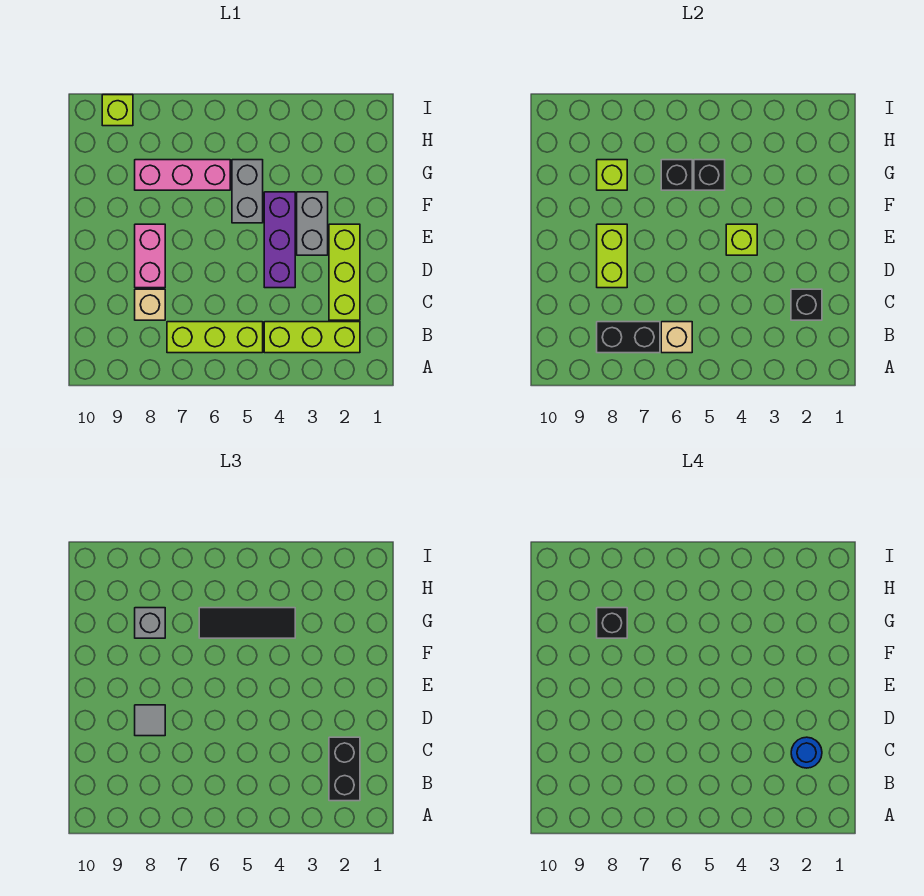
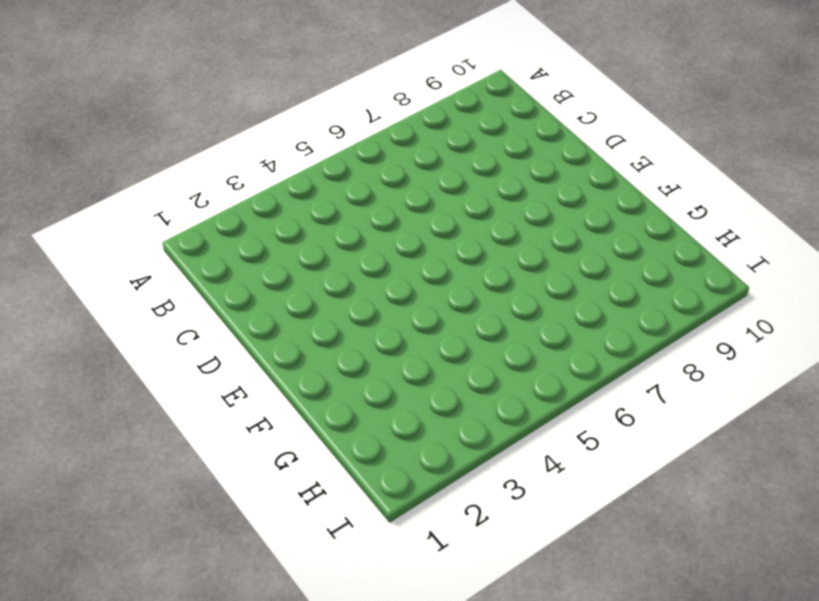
none -> lime 1x3 brick [264,322,360,353]
none -> lime 1x3 brick [167,322,263,353]
none -> lime 1x3 brick [329,224,360,320]

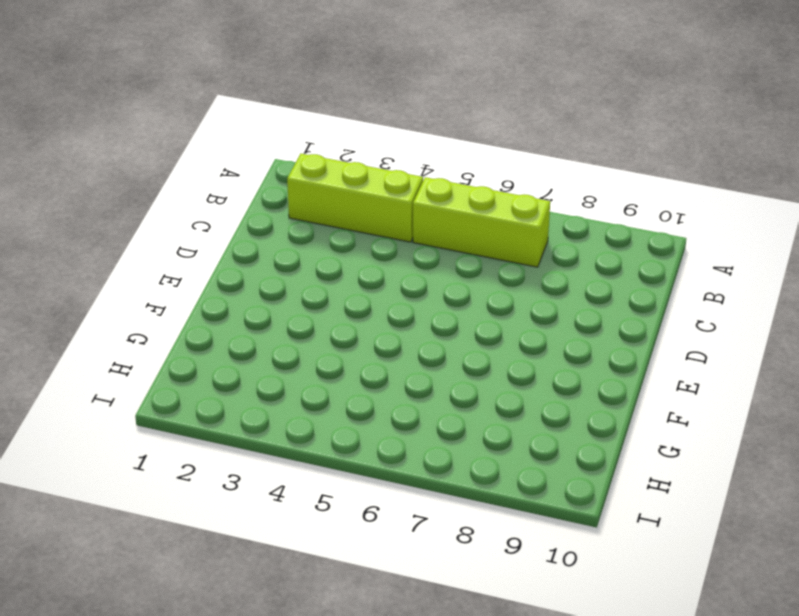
none -> lime 1x3 brick [329,224,360,320]
none -> tan 1x1 brick [135,289,165,320]
none -> purple 1x3 brick [264,192,295,288]

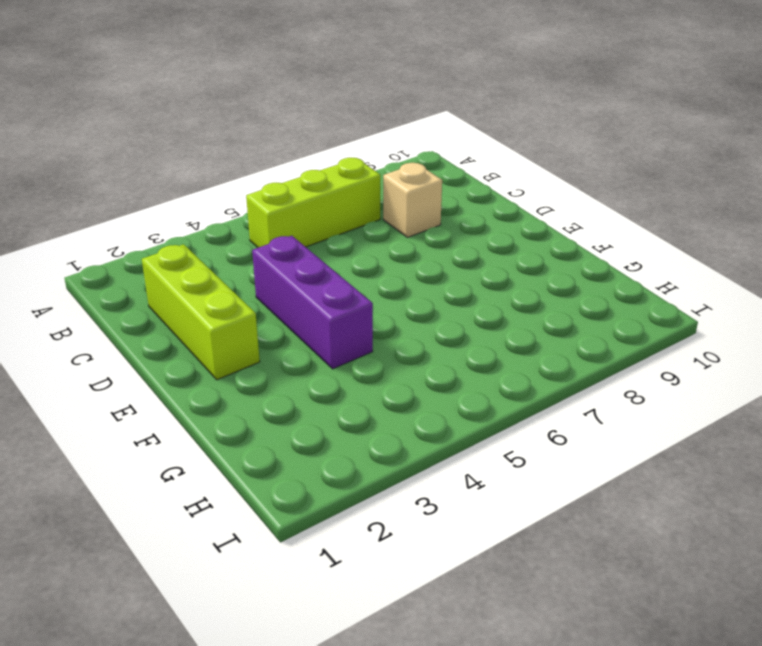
none -> lime 1x3 brick [264,322,360,353]
none -> pink 1x2 brick [135,224,165,288]
none -> grey 1x2 brick [297,192,328,255]

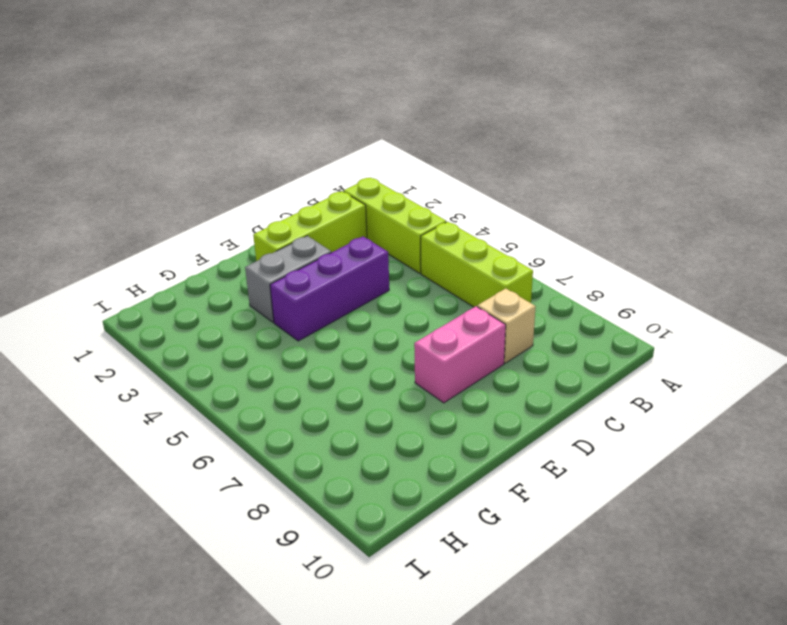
none -> grey 1x2 brick [232,160,263,223]
none -> pink 1x3 brick [135,160,230,190]
none -> lime 1x1 brick [102,95,133,126]

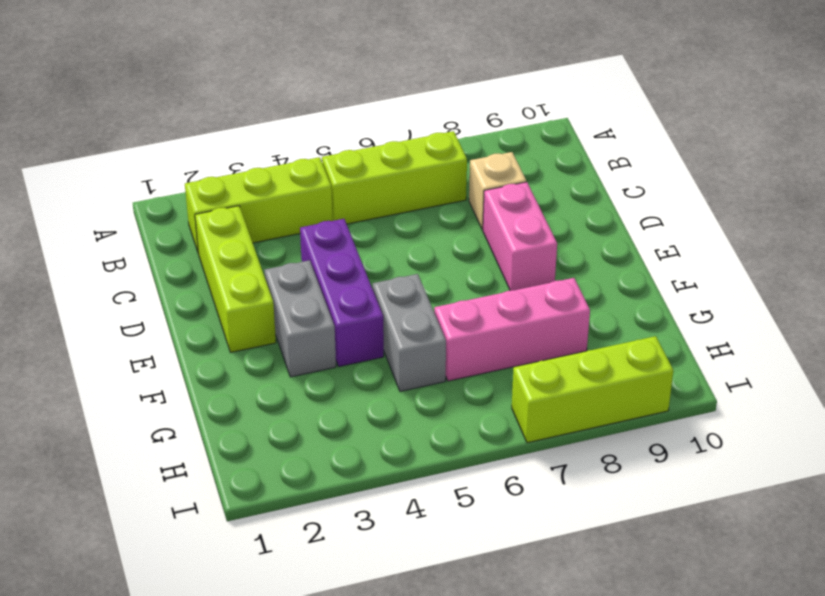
lime 1x3 brick [512,336,673,443] -> lime 1x1 brick [102,95,133,126]
none -> tan 1x1 brick [661,322,692,353]
none -> black 1x2 brick [597,322,660,353]
none -> black 1x1 brick [791,289,822,320]

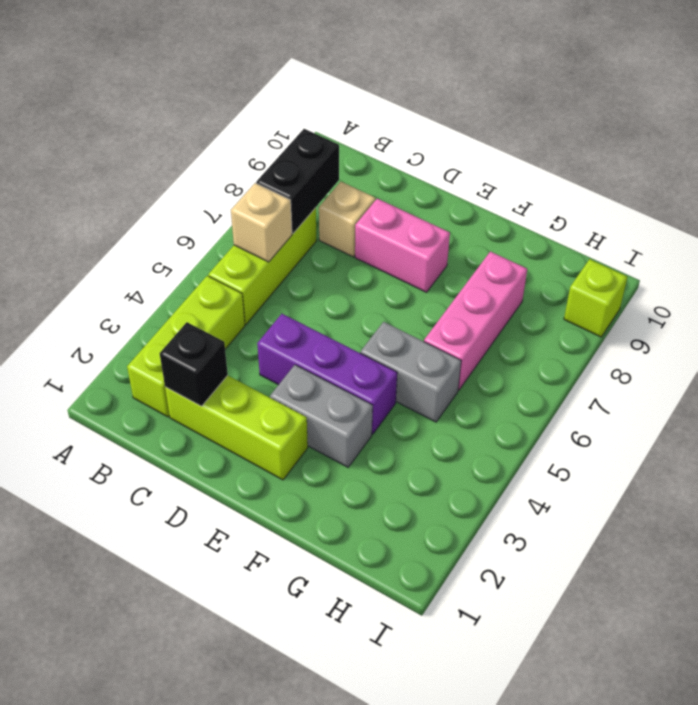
none -> lime 1x2 brick [597,224,627,288]
none -> lime 1x1 brick [726,224,757,255]
none -> black 1x1 brick [694,160,725,190]

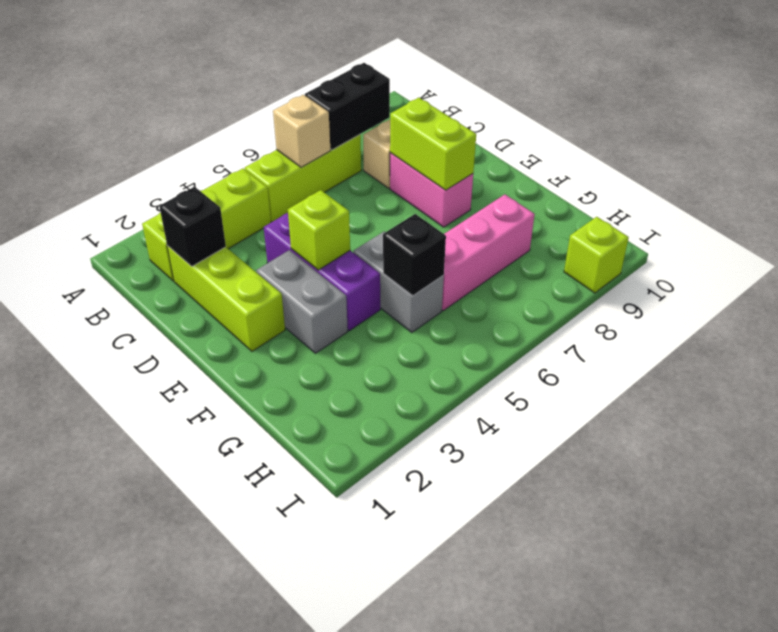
none -> black 1x1 brick [661,160,692,190]
none -> lime 1x1 brick [597,160,627,190]
none -> black 1x2 brick [329,737,360,801]

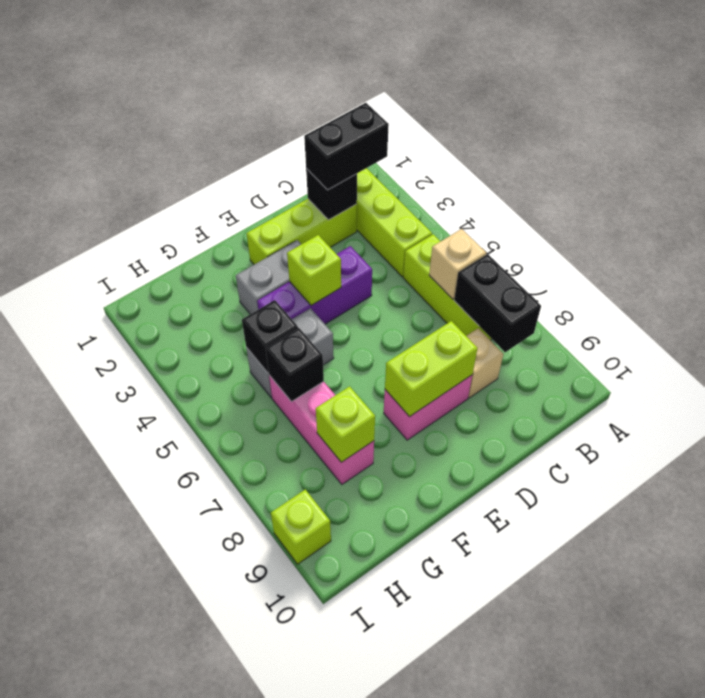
none -> grey 1x1 tile [135,705,165,736]
none -> black 1x3 tile [199,608,295,638]
none -> grey 1x1 brick [135,608,165,638]

